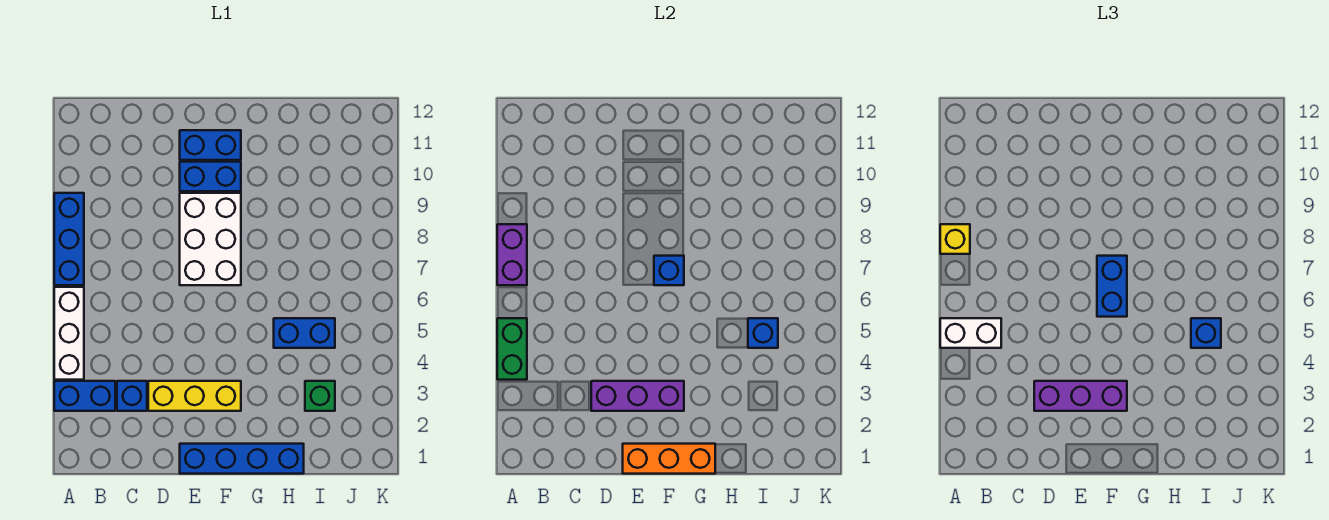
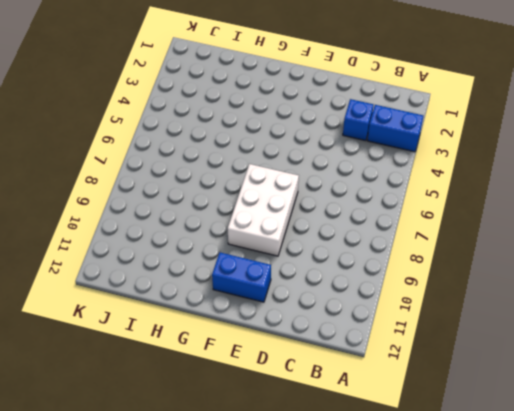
none -> white 1x3 brick [54,287,84,380]
none -> blue 1x3 brick [54,193,84,285]
none -> yellow 1x3 brick [148,381,241,411]

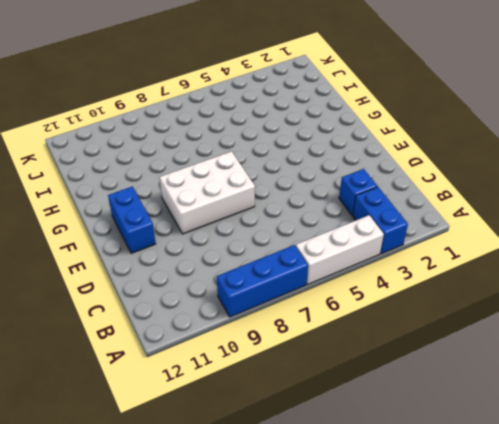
none -> yellow 1x3 brick [148,381,241,411]
none -> blue 1x4 brick [180,444,304,474]
none -> blue 1x2 brick [180,162,241,191]

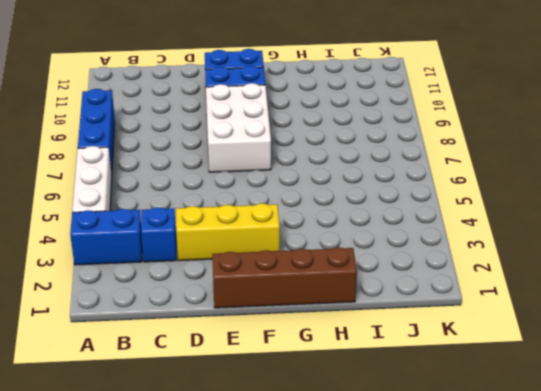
brown 1x4 brick [212,247,357,308] -> blue 1x4 brick [180,444,304,474]
none -> blue 1x2 brick [274,318,335,348]
none -> green 1x1 brick [305,381,335,411]
none -> green 1x2 brick [497,318,527,380]

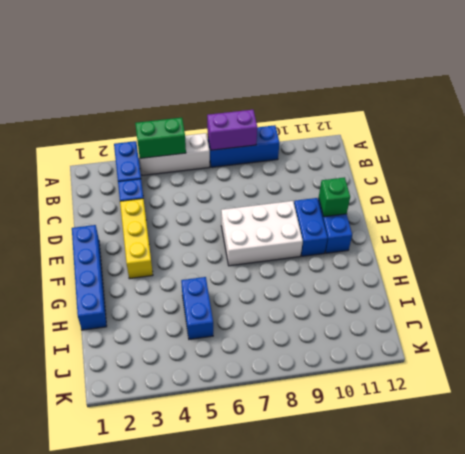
green 1x1 brick [319,177,350,217] -> green 1x1 brick moved to [305,381,335,411]
none -> purple 1x3 brick [591,381,684,411]
none -> orange 1x3 brick [623,444,715,474]
none -> blue 1x1 brick [654,256,684,285]

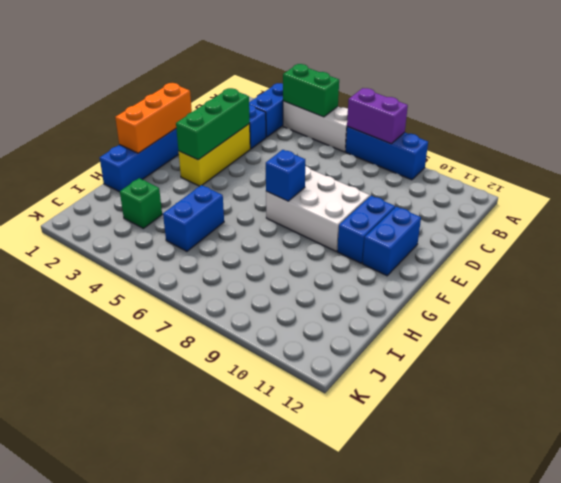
green 1x3 brick [176,88,250,160] -> purple 1x3 brick [591,381,684,411]
none -> blue 1x1 brick [748,318,778,348]
none -> white 1x2 brick [940,318,1001,348]
none -> yellow 1x1 brick [940,224,970,254]

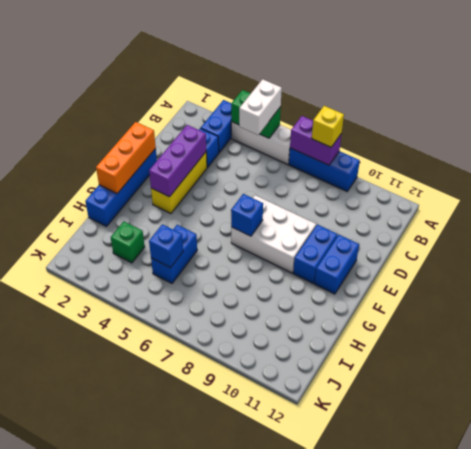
none -> purple 1x3 brick [1034,381,1127,411]
none -> blue 1x2 brick [1097,256,1127,317]
none -> blue 1x1 brick [1191,318,1221,348]

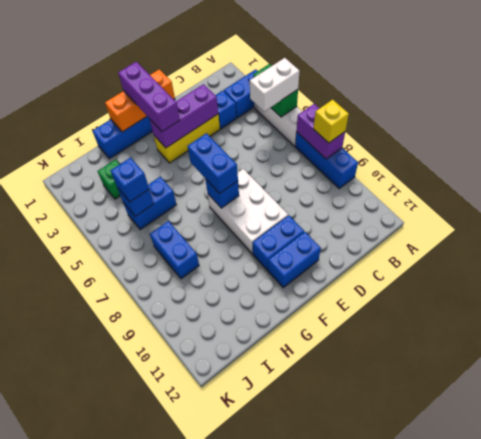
purple 1x3 brick [118,62,180,132] -> purple 1x3 brick turned to [1034,381,1127,411]
blue 1x2 brick [150,221,199,279] -> none

